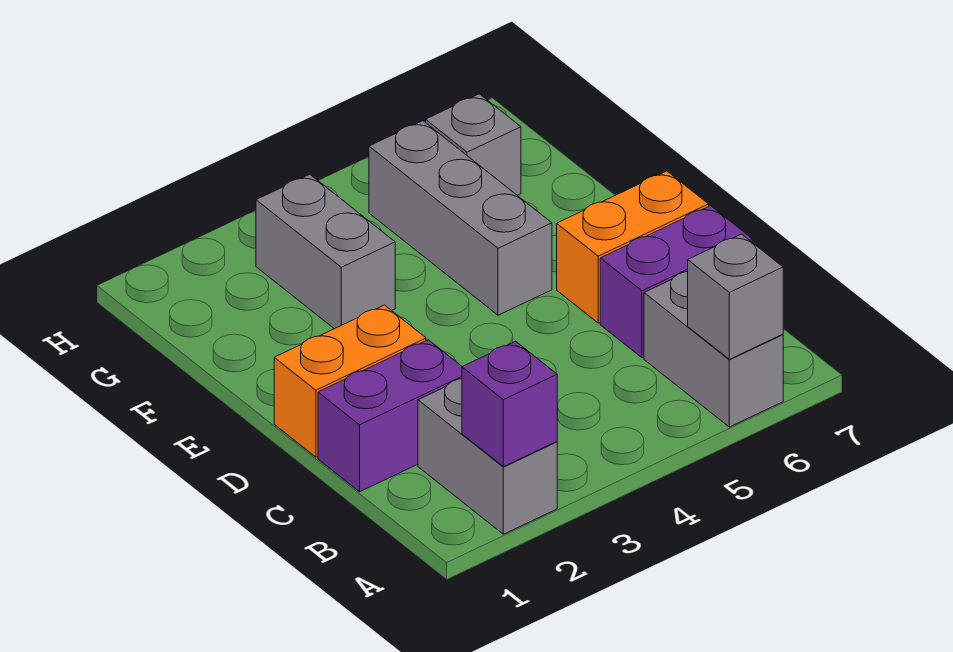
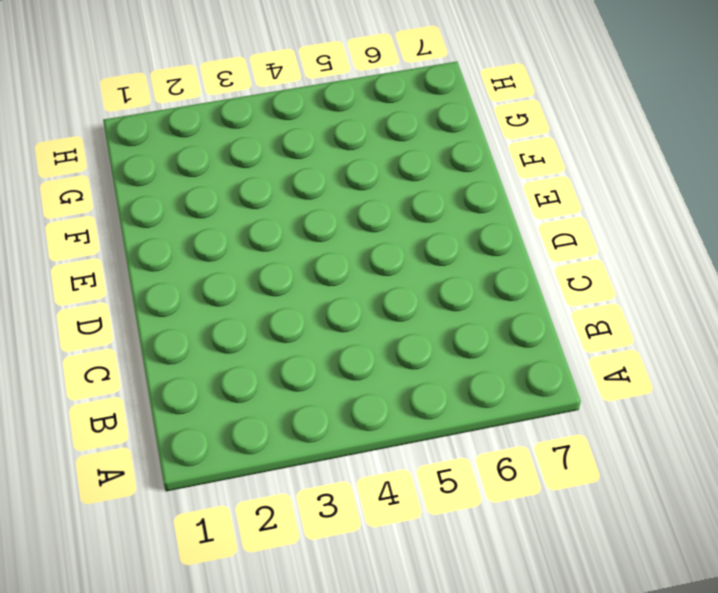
none -> grey 1x2 brick [418,379,557,534]
none -> grey 1x2 brick [644,272,783,427]

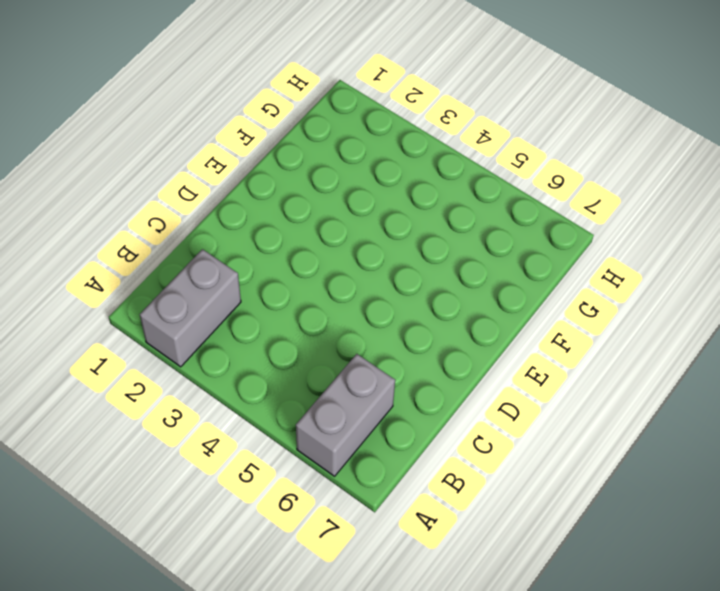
none -> purple 1x2 brick [318,340,462,492]
none -> purple 1x2 brick [600,206,752,358]

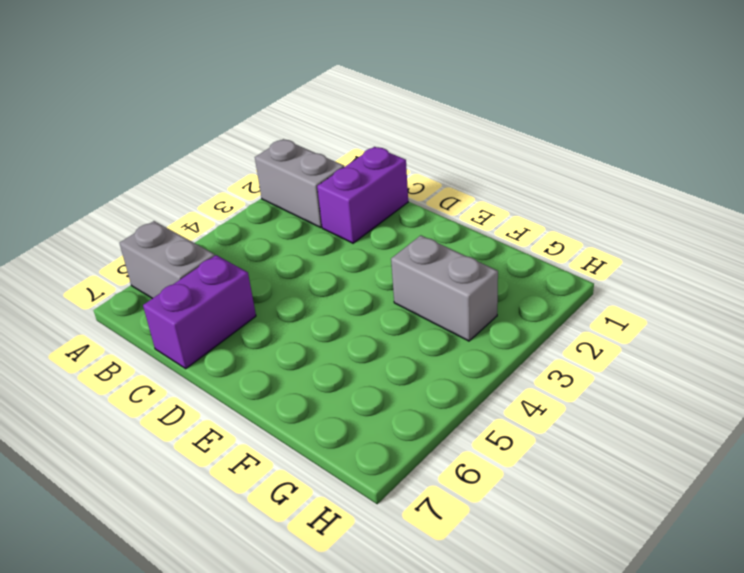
none -> orange 1x2 brick [274,305,426,457]
none -> orange 1x2 brick [557,171,709,323]

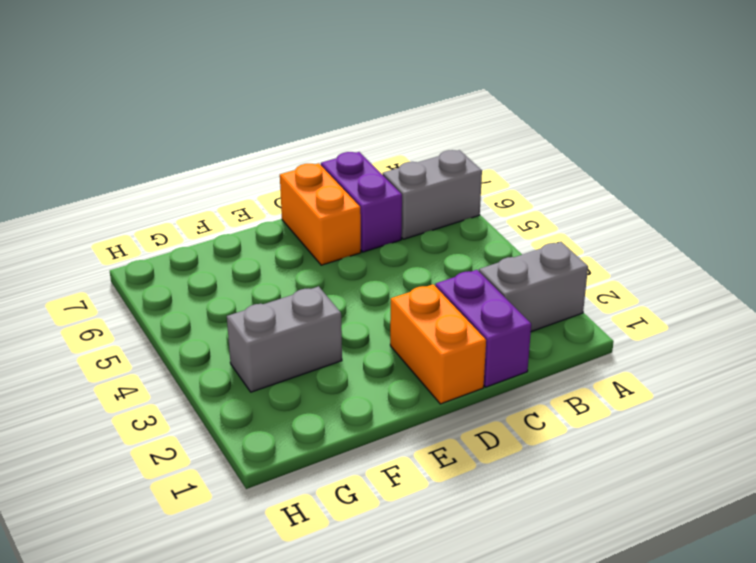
none -> grey 1x3 brick [369,121,552,315]
none -> grey 1x1 brick [426,94,521,195]

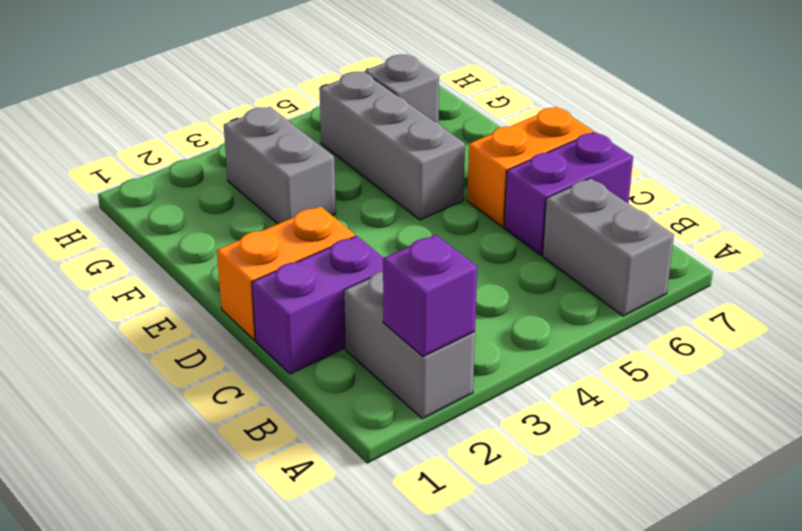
none -> grey 1x1 brick [688,234,783,359]

